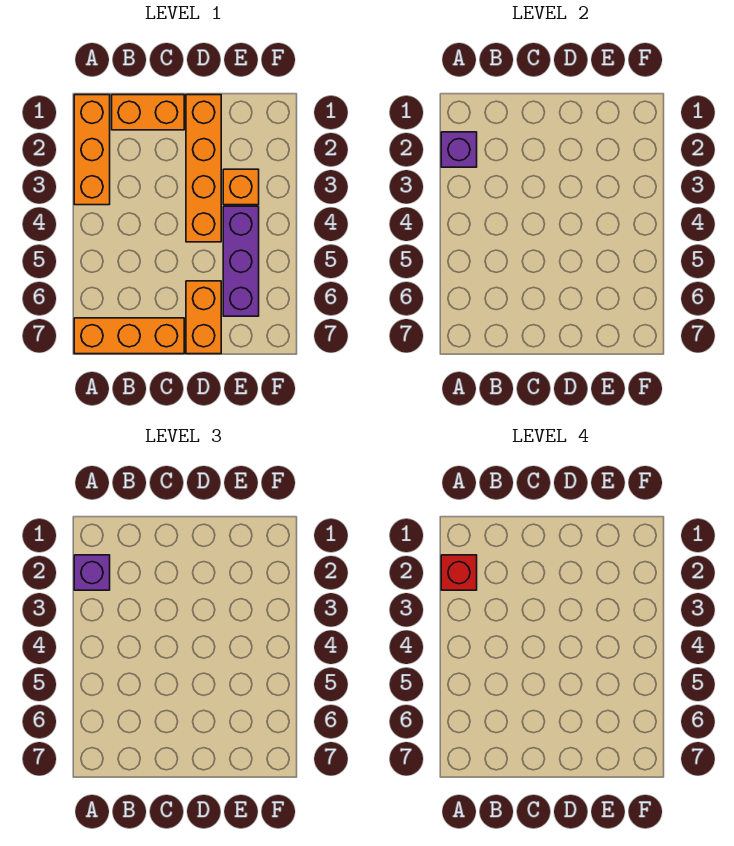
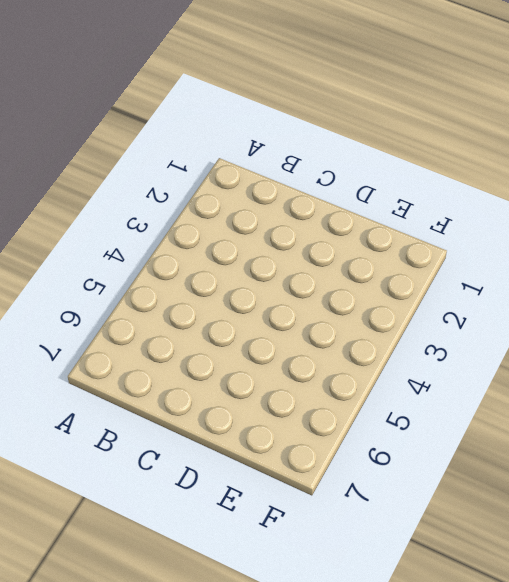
none -> orange 1x3 brick [74,95,110,205]
none -> orange 1x3 brick [74,318,184,354]

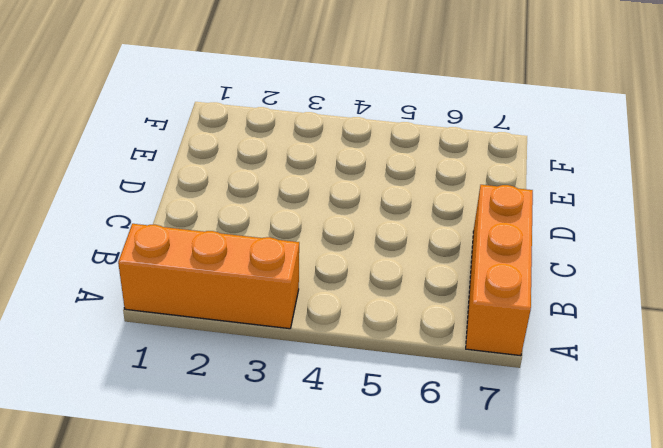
none -> orange 1x2 brick [112,95,184,130]
none -> orange 1x4 brick [186,95,221,242]

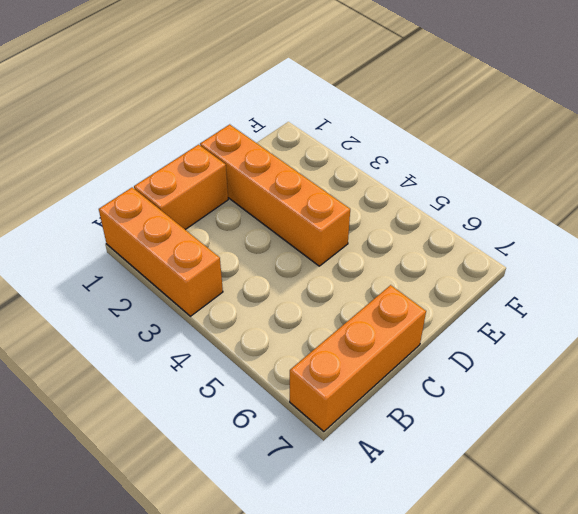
none -> orange 1x2 brick [186,281,221,354]
none -> orange 1x1 brick [223,169,259,205]

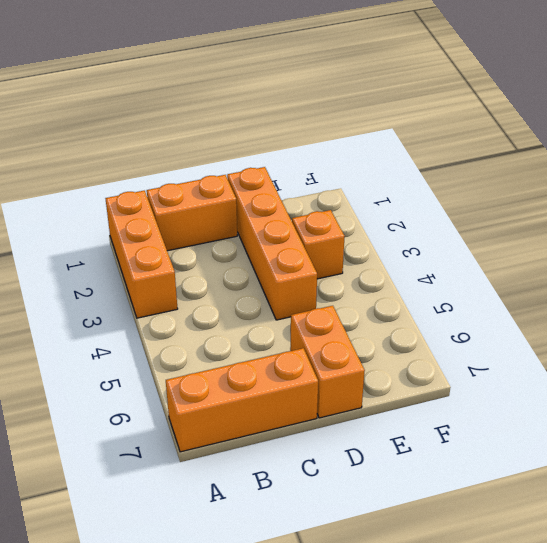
none -> purple 1x3 brick [223,206,259,316]
none -> purple 1x1 brick [441,132,477,167]

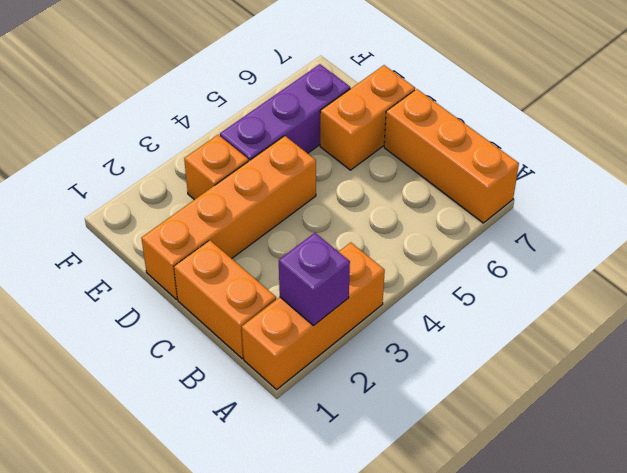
none -> purple 1x1 brick [74,555,110,590]
none -> red 1x1 brick [441,555,477,590]

